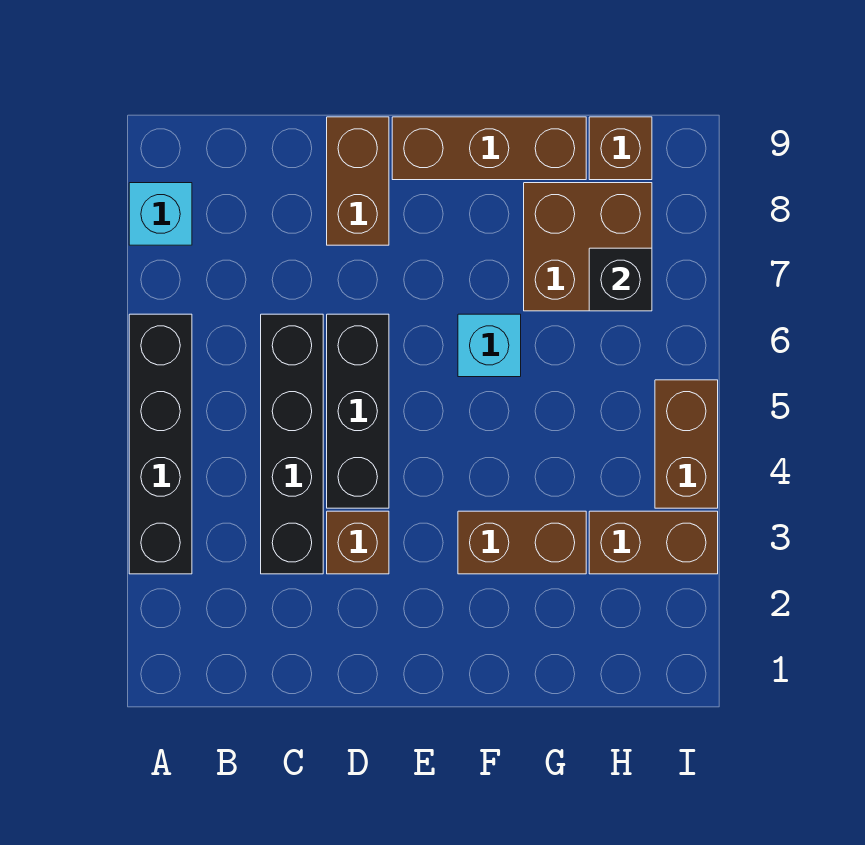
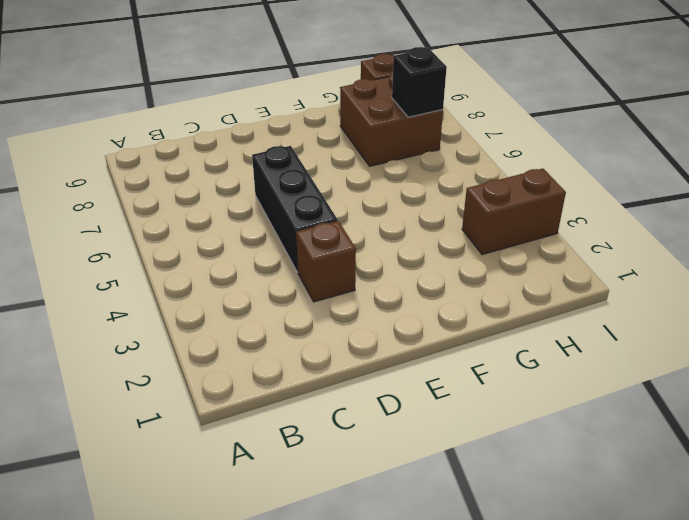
none -> black 1x4 brick [129,314,192,574]
none -> cyan 1x1 brick [129,183,192,245]
none -> black 1x4 brick [261,314,323,574]

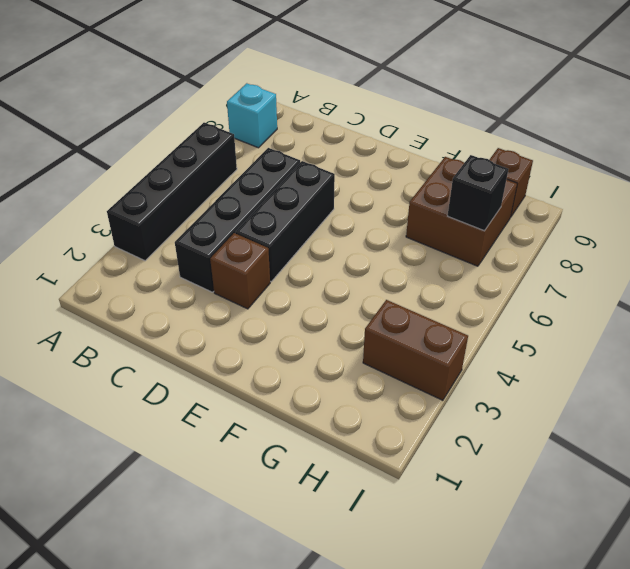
none -> brown 1x2 brick [327,117,389,245]
none -> brown 1x3 brick [392,117,586,180]
none -> brown 1x2 brick [458,511,586,574]

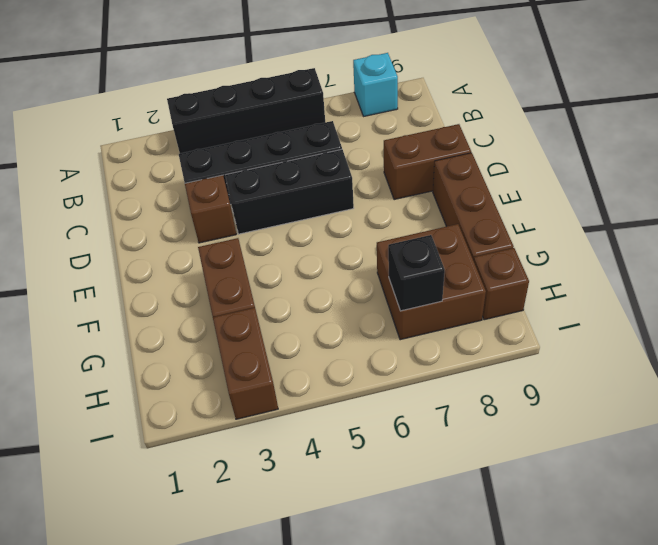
none -> cyan 1x1 brick [458,314,521,377]
none -> brown 1x2 brick [655,380,718,508]

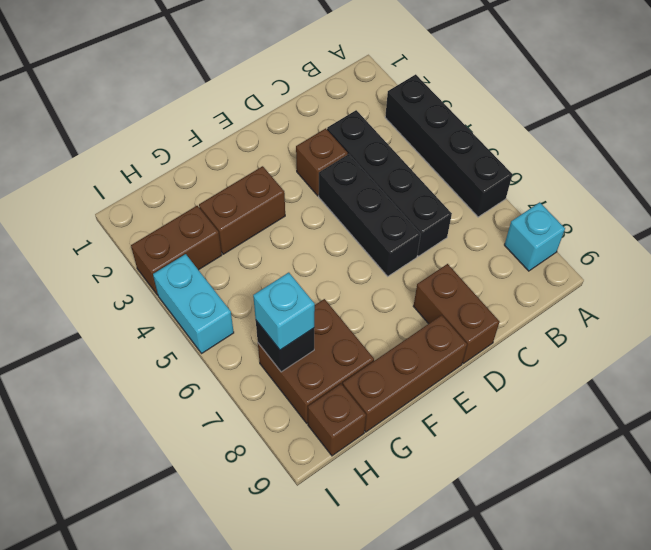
cyan 1x1 brick [253,273,315,350] -> cyan 1x1 brick moved to [458,314,521,377]
cyan 1x2 brick [153,254,234,353] -> brown 1x2 brick [655,380,718,508]

